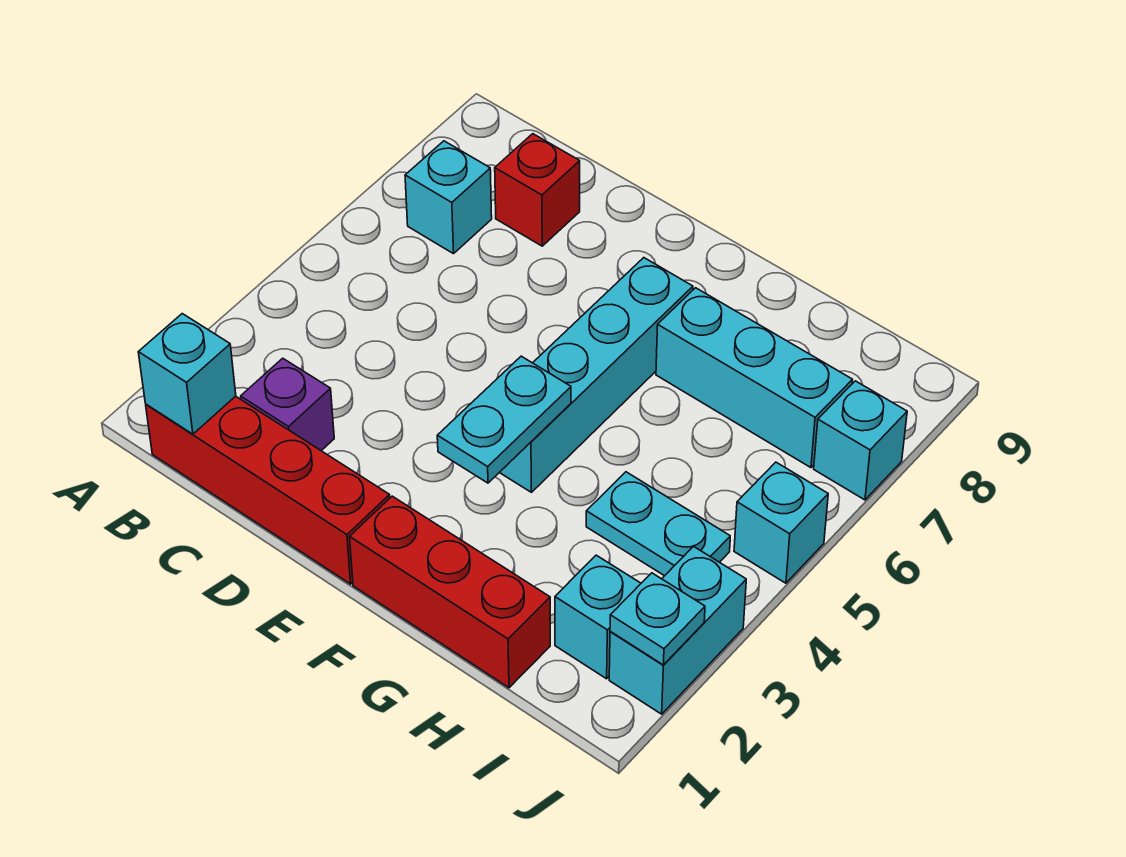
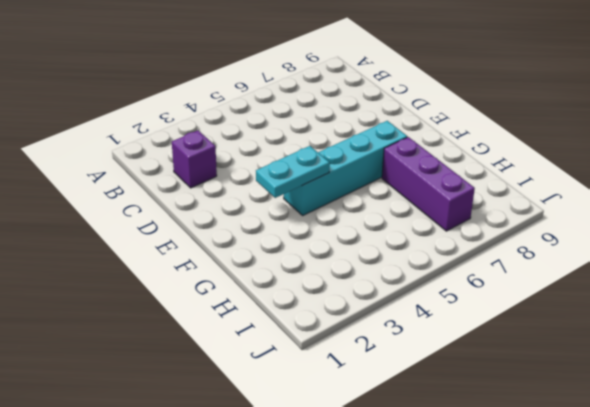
purple 1x3 brick [382,137,475,231] -> cyan 1x3 brick [656,288,852,468]
none -> red 1x4 brick [146,396,390,584]
none -> cyan 1x1 brick [405,141,492,254]
none -> red 1x1 brick [495,134,580,246]

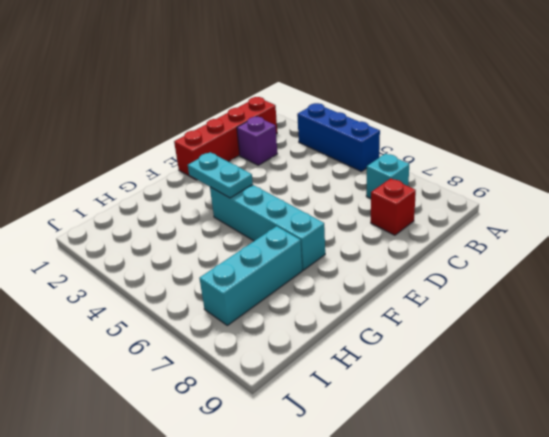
blue 1x3 brick [297,103,380,171] -> none
none -> red 1x3 brick [350,496,550,688]
none -> cyan 1x2 plate [586,472,730,576]
none -> cyan 1x1 brick [555,555,641,679]

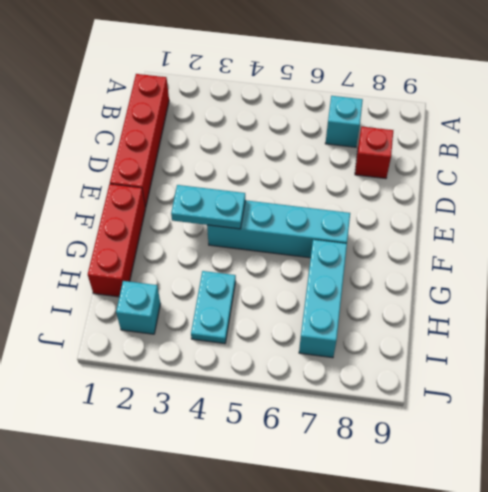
none -> purple 1x1 brick [241,358,334,451]
none -> cyan 1x2 brick [609,547,746,714]
none -> cyan 1x1 brick [734,462,828,583]

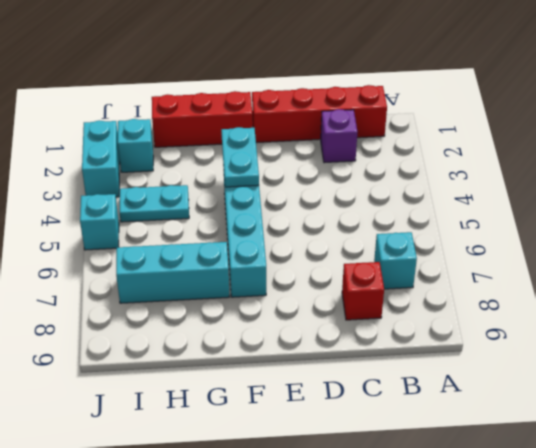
none -> cyan 1x1 brick [814,381,907,500]
none -> cyan 1x1 brick [138,314,236,434]
none -> cyan 1x1 plate [610,573,705,665]

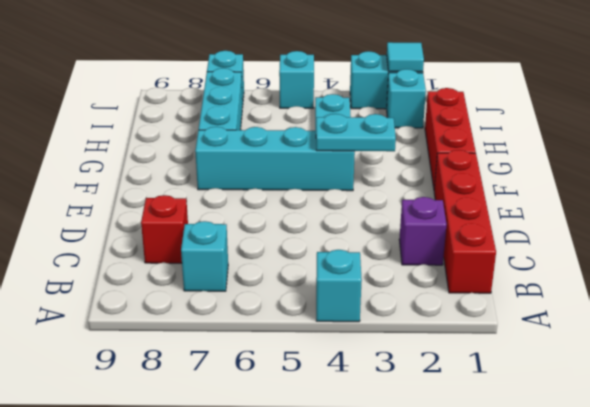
cyan 1x1 brick [316,250,362,322] -> cyan 1x1 brick moved to [138,314,236,434]
cyan 1x1 tile [387,42,424,72] -> cyan 1x1 plate [610,573,705,665]

